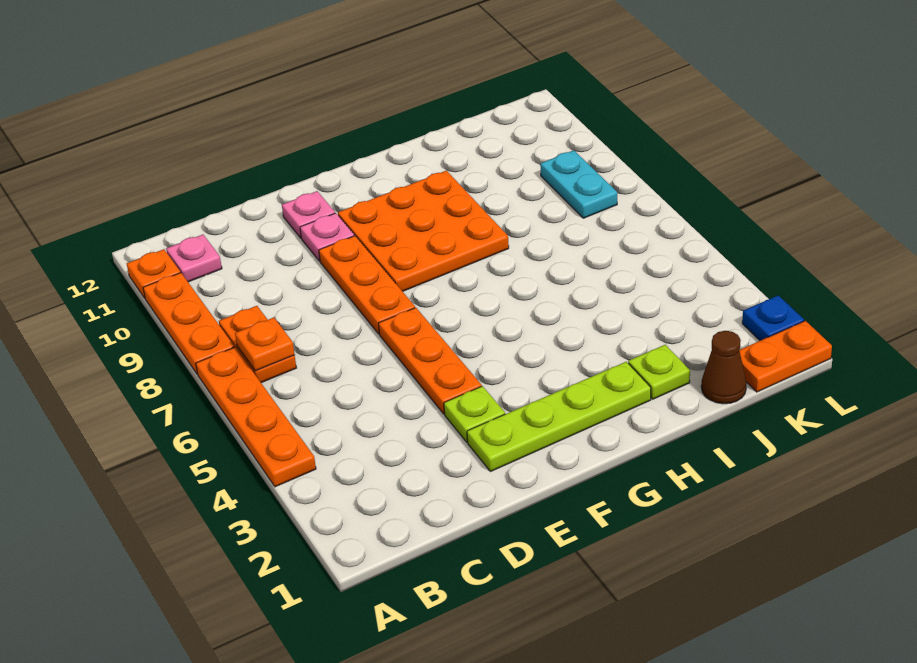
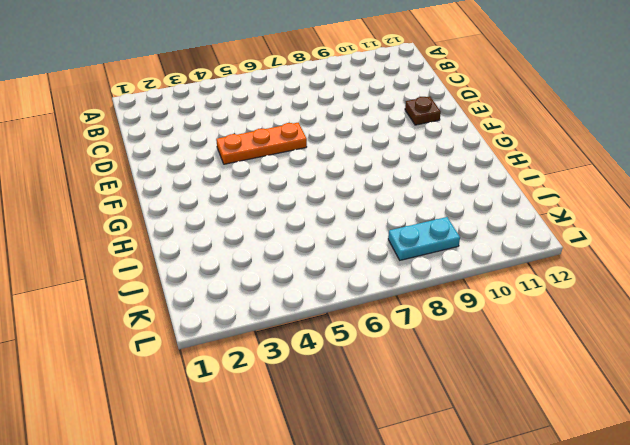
brown 1x1 plate [405,96,441,125] -> pink 1x1 plate [282,191,335,238]
none -> orange 1x4 plate [196,347,316,487]
none -> orange 1x3 plate [143,273,234,374]
none -> orange 1x1 plate [127,249,181,298]

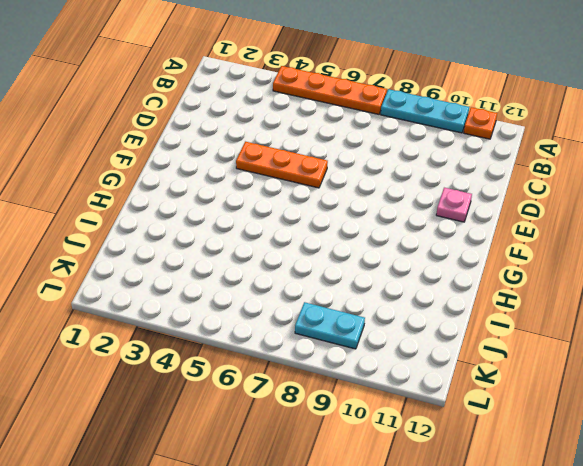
cyan 1x3 plate [381,89,469,133] -> orange 1x3 plate [143,273,234,374]
none -> orange 1x2 plate [219,306,296,383]
none -> pink 1x1 plate [166,235,222,282]
none -> lime 1x4 plate [467,362,651,472]

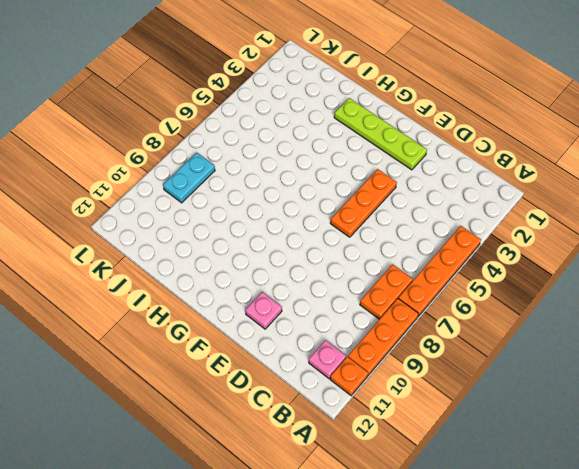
none -> lime 1x1 plate [444,386,505,442]
none -> orange 1x3 plate [319,236,415,334]
none -> pink 1x1 plate [300,213,354,261]

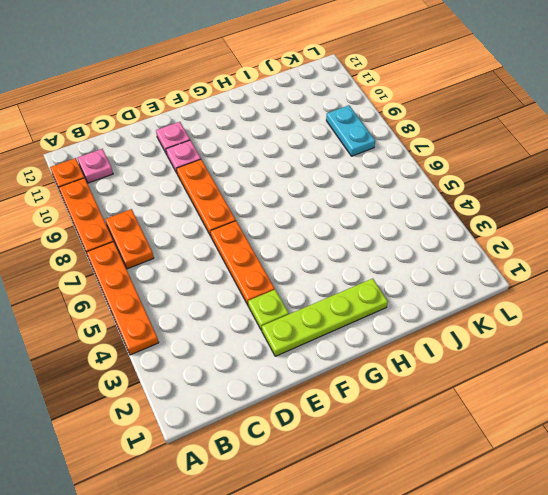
none -> orange 3x3 plate [338,171,509,291]
none -> lime 1x1 plate [628,345,690,399]
none -> brown 1x1 cone [701,331,747,404]

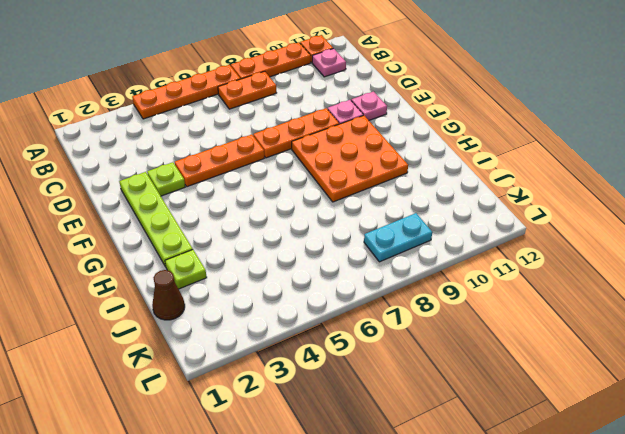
none -> orange 1x2 plate [739,321,832,392]
none -> blue 1x1 plate [742,295,804,341]
none -> orange 1x1 plate [235,318,295,371]

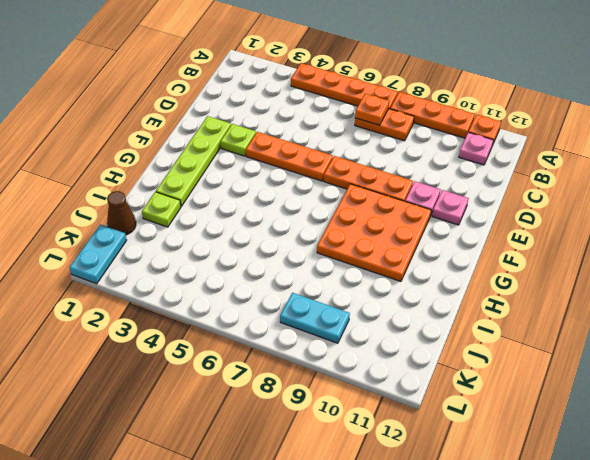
cyan 1x2 plate [70,224,127,284] -> orange 1x2 plate [739,321,832,392]
none -> blue 1x1 plate [742,295,804,341]

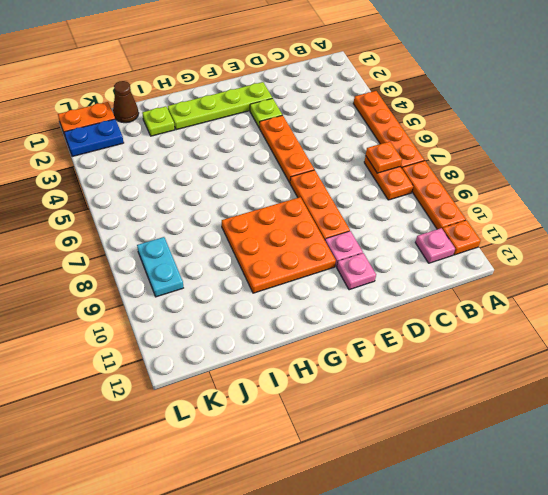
blue 1x2 plate [64,119,124,157] -> blue 1x1 plate [742,295,804,341]

